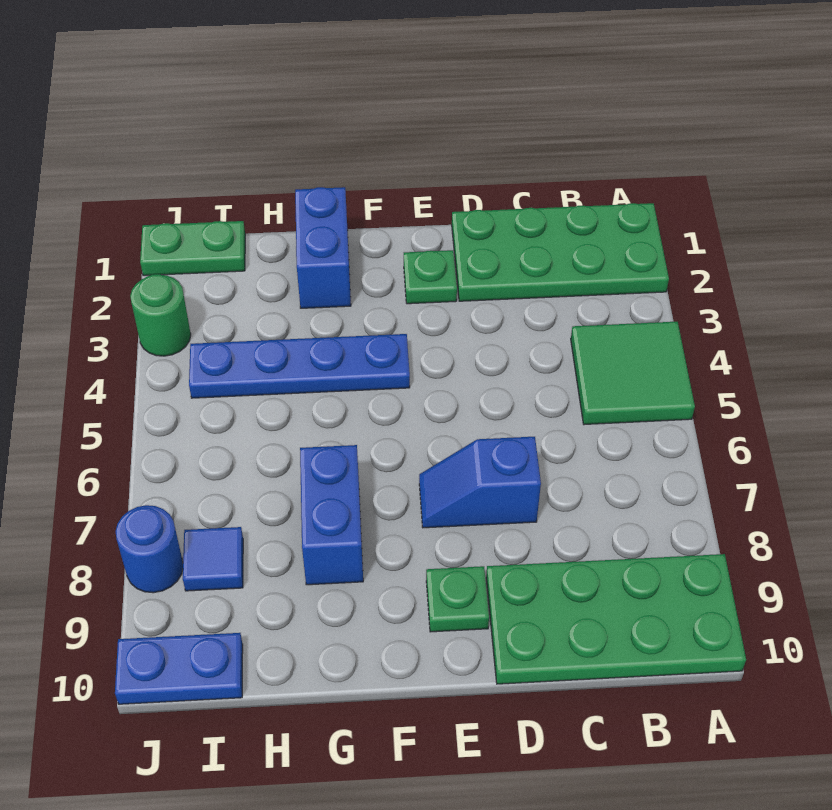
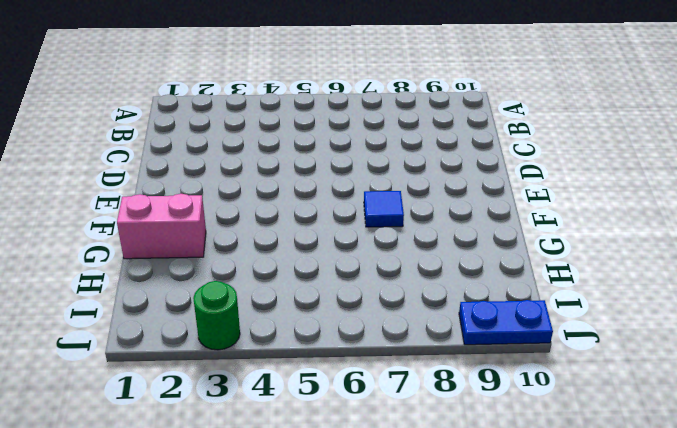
blue 1x1 tile [364,191,404,227] -> blue 1x1 tile moved to [183,527,243,591]
pink 1x2 brick [117,194,206,259] -> blue 1x2 brick [295,187,351,308]
blue 1x2 plate [459,300,553,345] -> blue 1x2 plate turned to [115,633,243,704]
none -> green 2x4 plate [452,203,669,301]
none -> green 2x2 tile [571,322,695,425]
none -> green 2x4 plate [486,554,746,684]

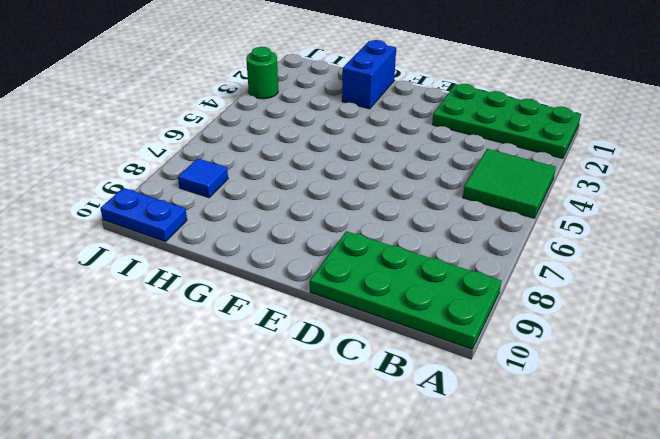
none -> blue 1x2 slope [419,437,541,528]
none -> green 1x1 plate [404,250,457,304]
none -> green 1x1 plate [426,566,489,632]

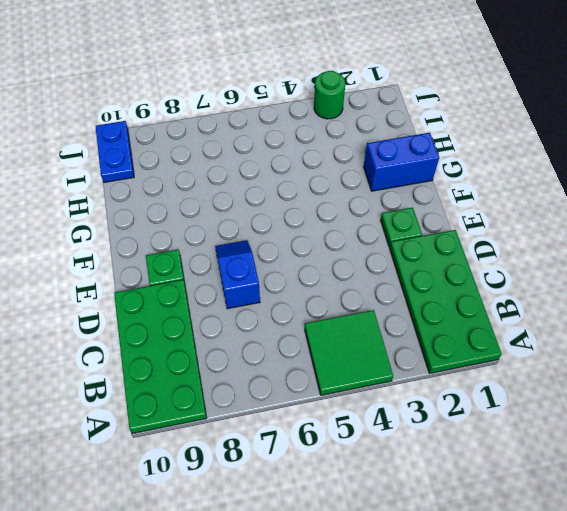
none -> blue 1x4 plate [189,334,410,398]
none -> blue 1x2 brick [300,445,363,585]
none -> green 1x2 plate [140,221,245,276]

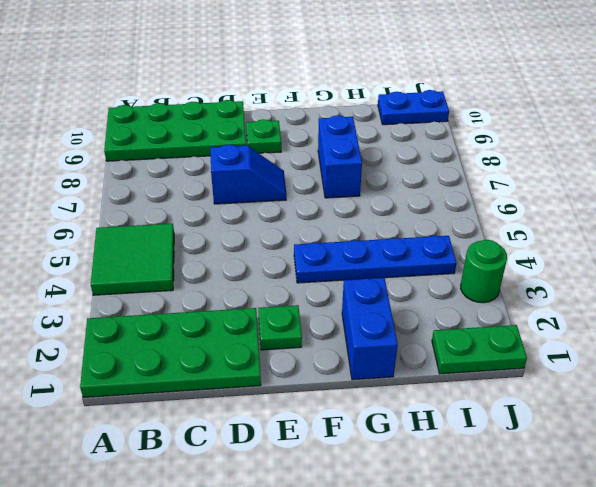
none -> blue 1x1 tile [183,527,243,591]
none -> blue 1x1 round brick [116,505,183,593]

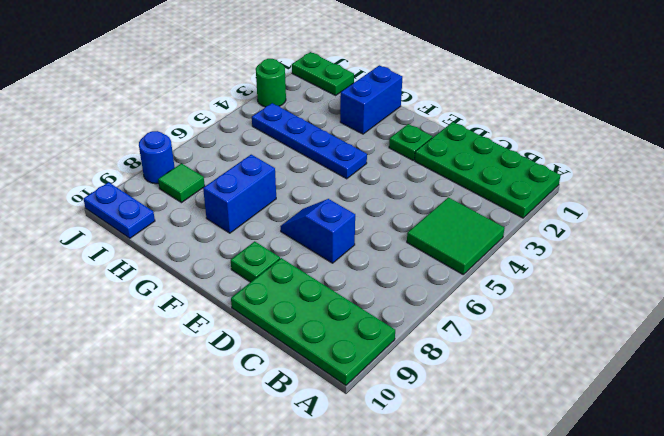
green 1x1 tile [158,164,205,203] -> blue 1x1 tile [183,527,243,591]

